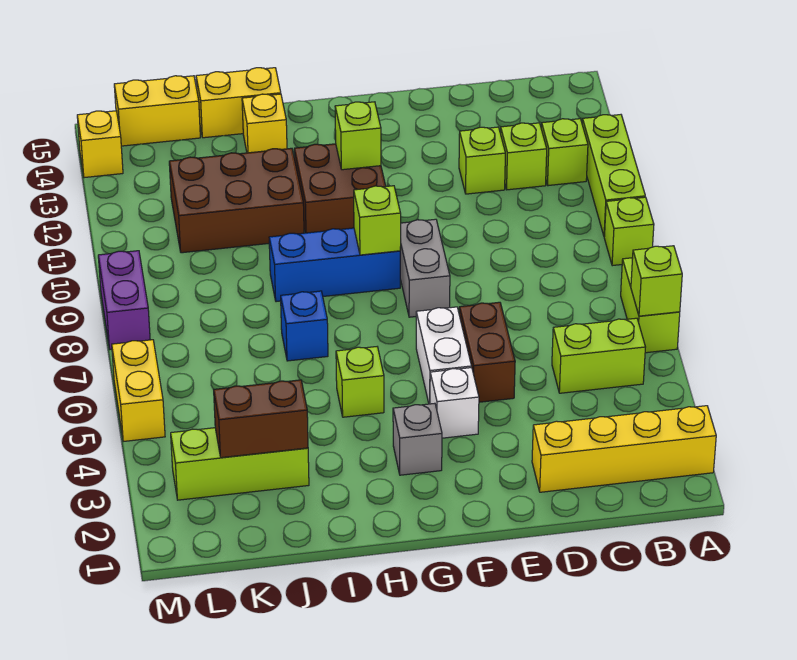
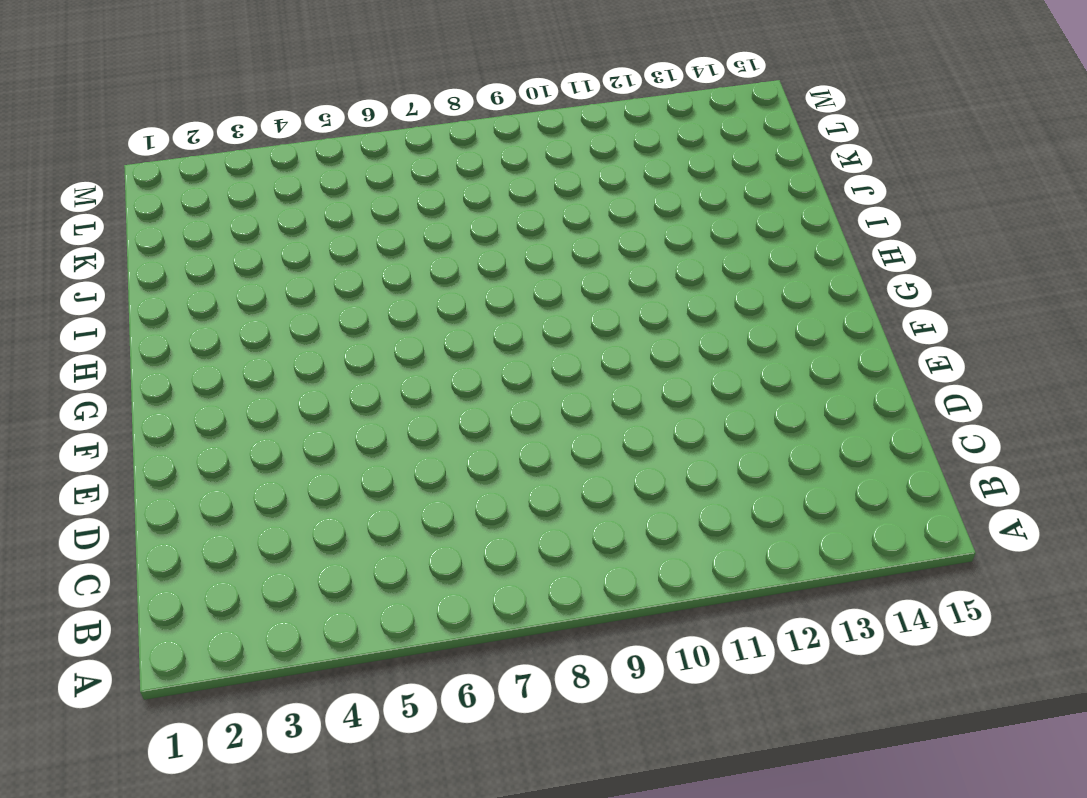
none -> yellow 1x4 brick [532,406,716,492]
none -> lime 1x2 brick [621,258,680,353]
none -> lime 1x1 brick [604,197,654,266]

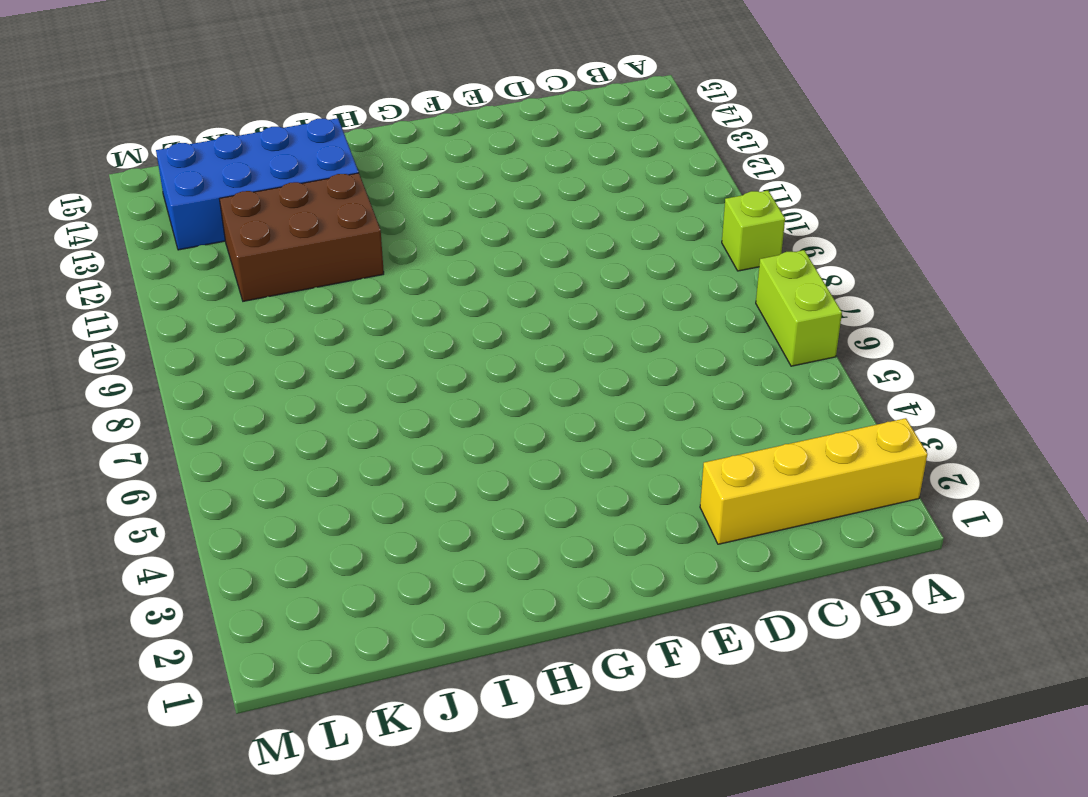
blue 2x4 brick [156,118,359,250] -> yellow 1x1 brick [242,94,287,153]
none -> lime 1x3 brick [582,115,645,237]
none -> lime 1x2 brick [552,318,645,393]
none -> lime 1x1 brick [541,119,588,186]

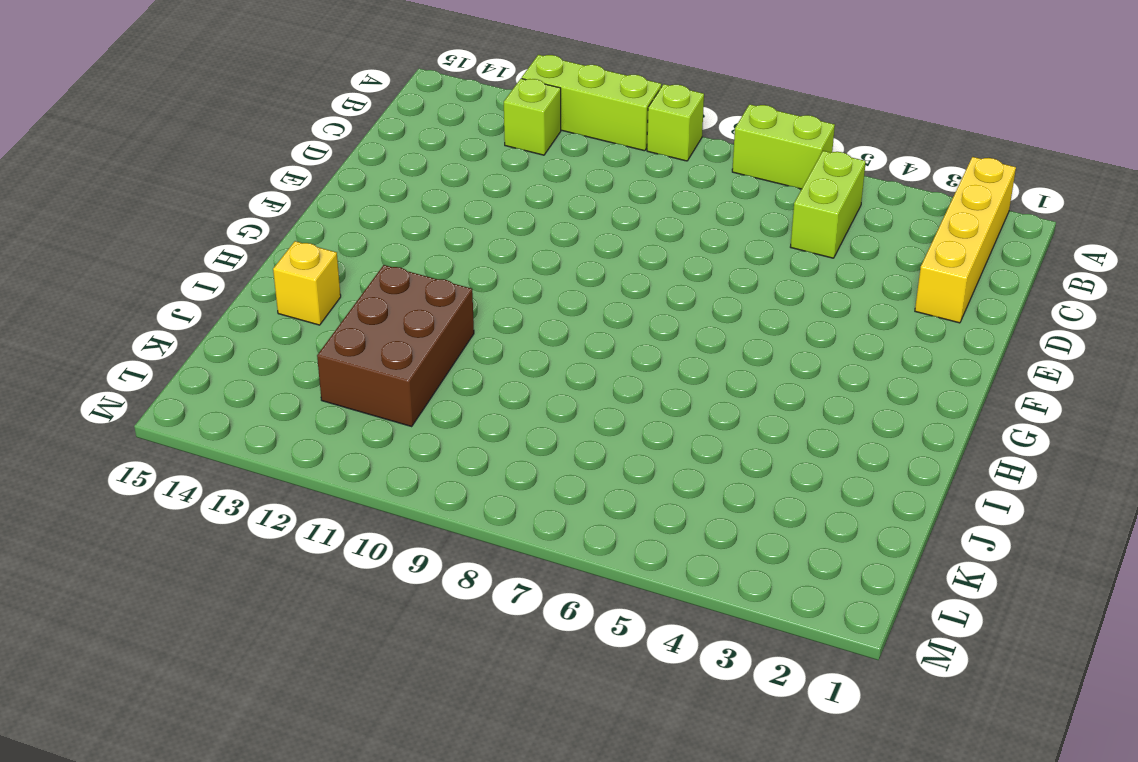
none -> lime 1x1 brick [500,123,547,190]
none -> lime 1x1 brick [459,127,505,194]
none -> brown 1x2 brick [459,302,515,402]

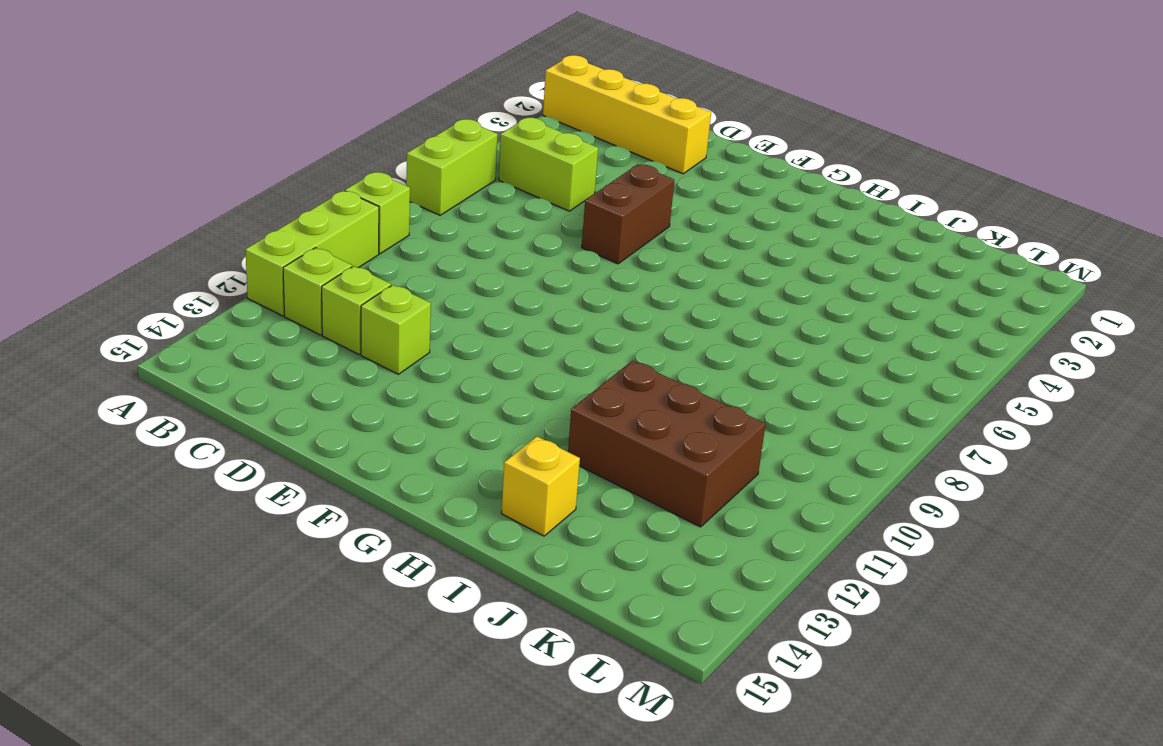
none -> white 1x1 brick [430,368,479,438]
none -> white 1x2 brick [416,307,472,404]
none -> grey 1x2 brick [400,219,450,317]

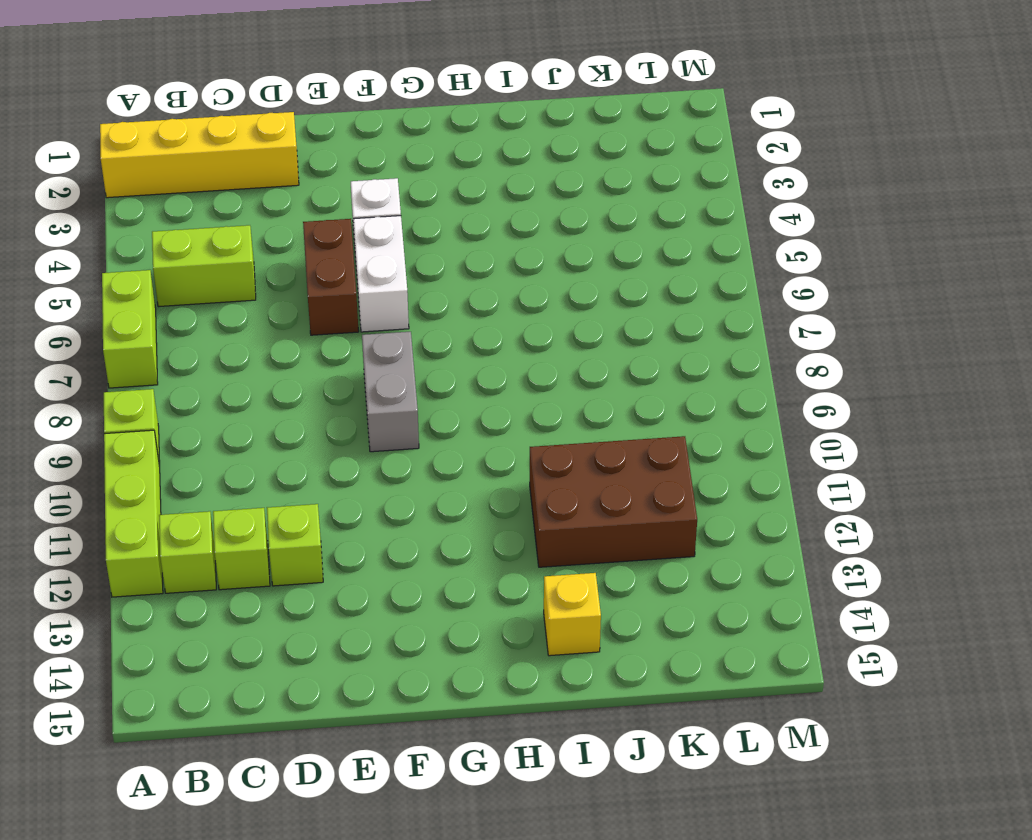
none -> grey 1x1 brick [393,403,442,475]
none -> blue 1x3 brick [269,228,400,302]
none -> brown 2x2 brick [294,144,386,233]

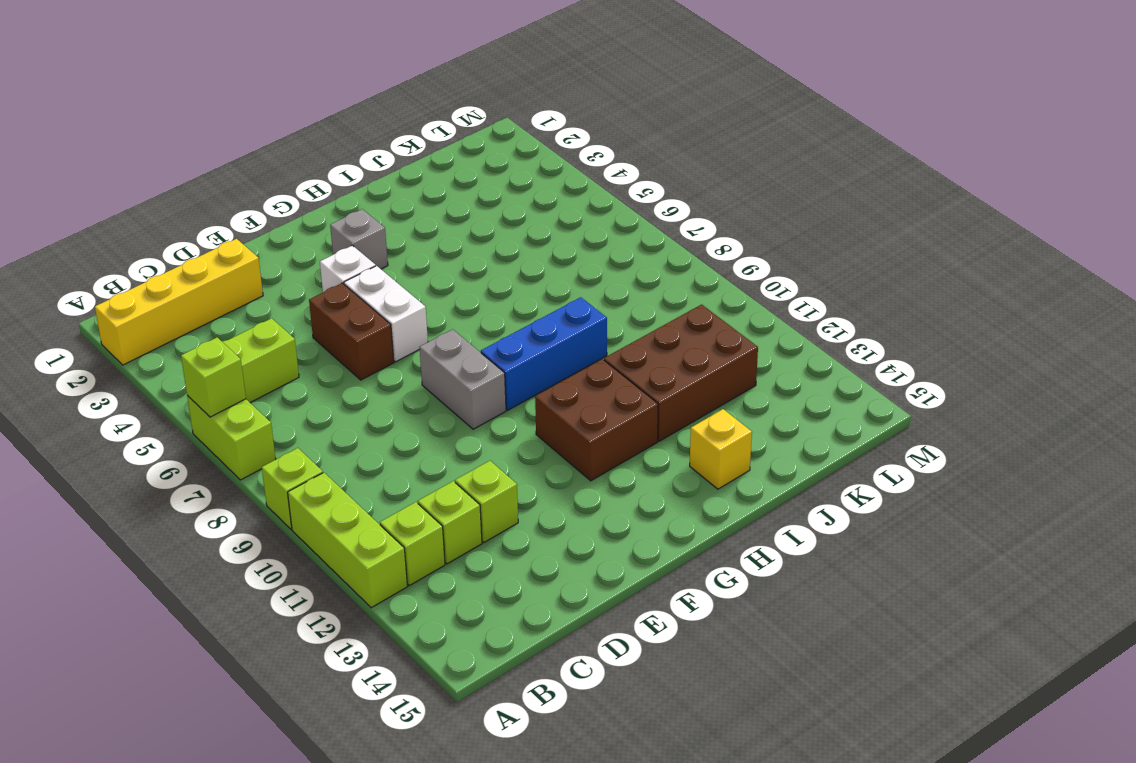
none -> lime 1x1 brick [336,347,384,417]
none -> blue 1x1 brick [281,291,328,361]
none -> yellow 1x2 brick [196,68,281,138]

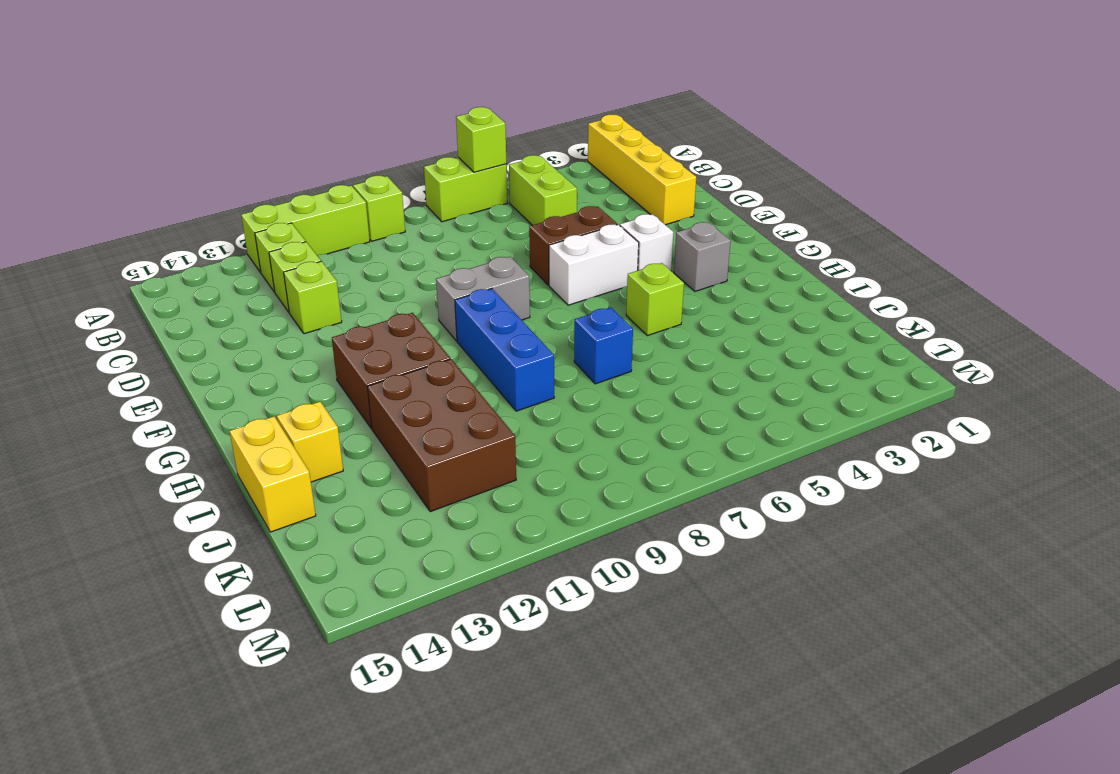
none -> lime 1x3 brick [171,428,309,500]
none -> yellow 1x2 brick [114,76,200,146]
none -> yellow 1x2 brick [112,340,165,441]

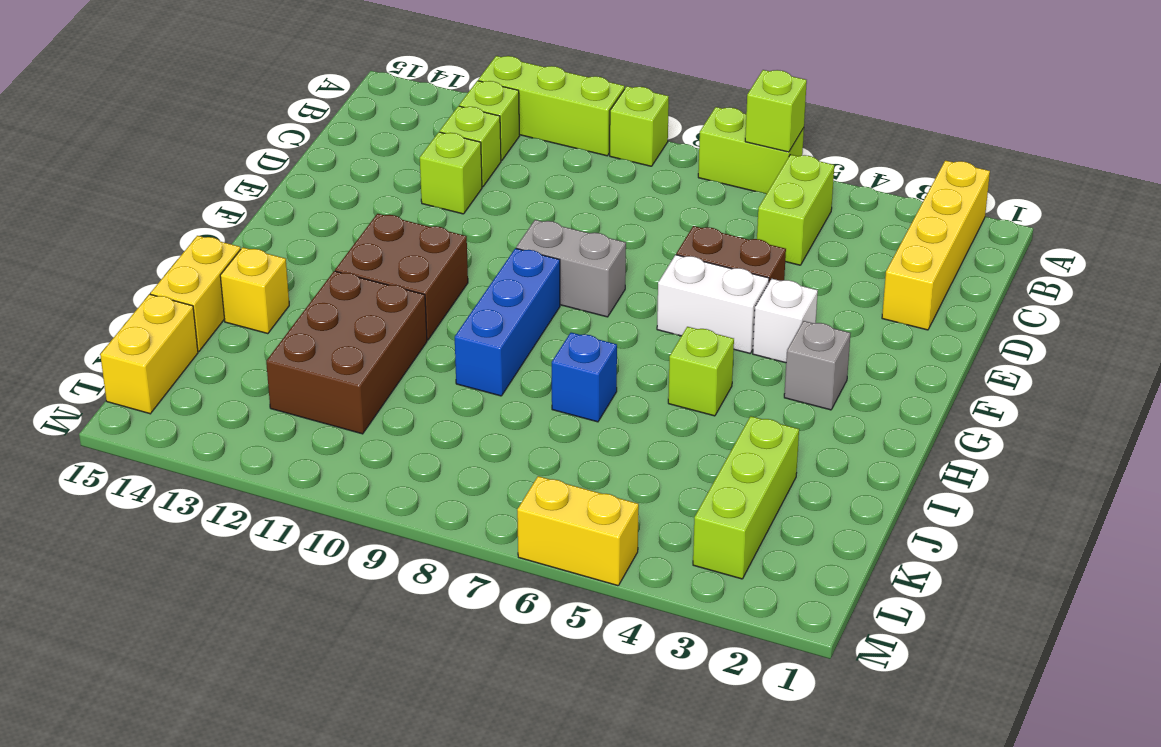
none -> purple 1x2 brick [98,251,150,349]
none -> yellow 1x1 brick [77,111,123,178]
none -> lime 1x1 brick [354,186,401,255]

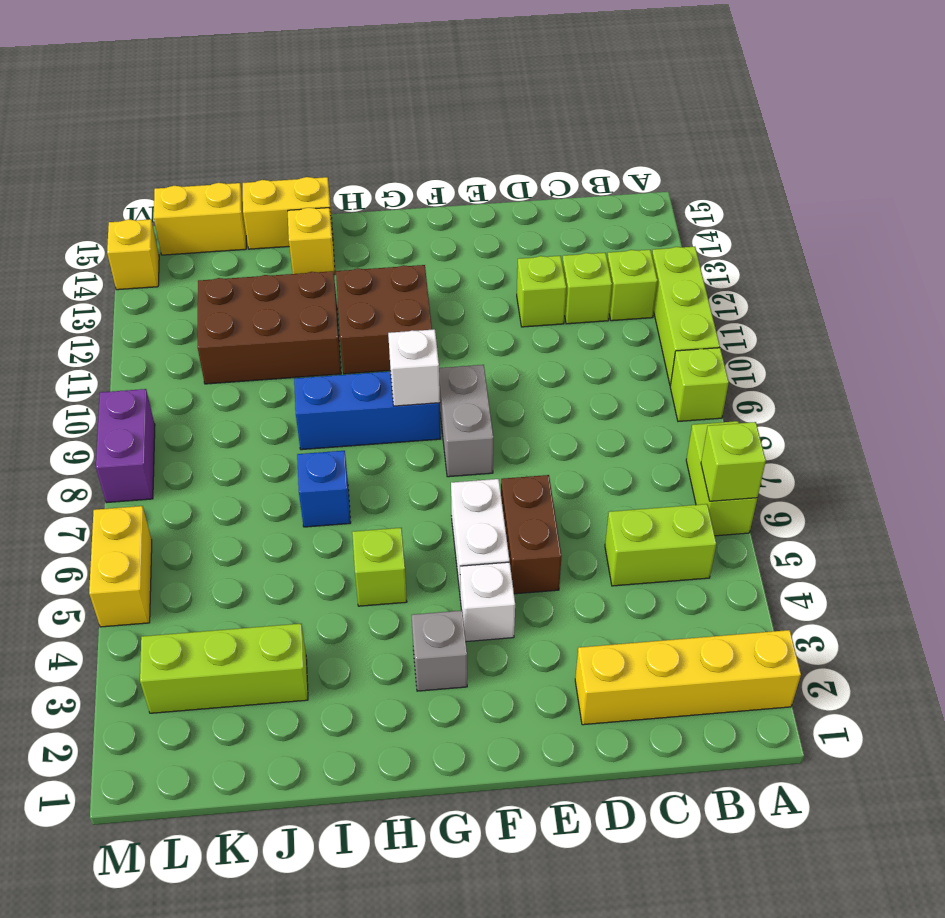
white 1x1 brick [388,329,440,406] -> lime 1x1 brick [354,186,401,255]
none -> lime 1x1 brick [335,102,381,170]
none -> brown 1x2 brick [214,380,308,458]

